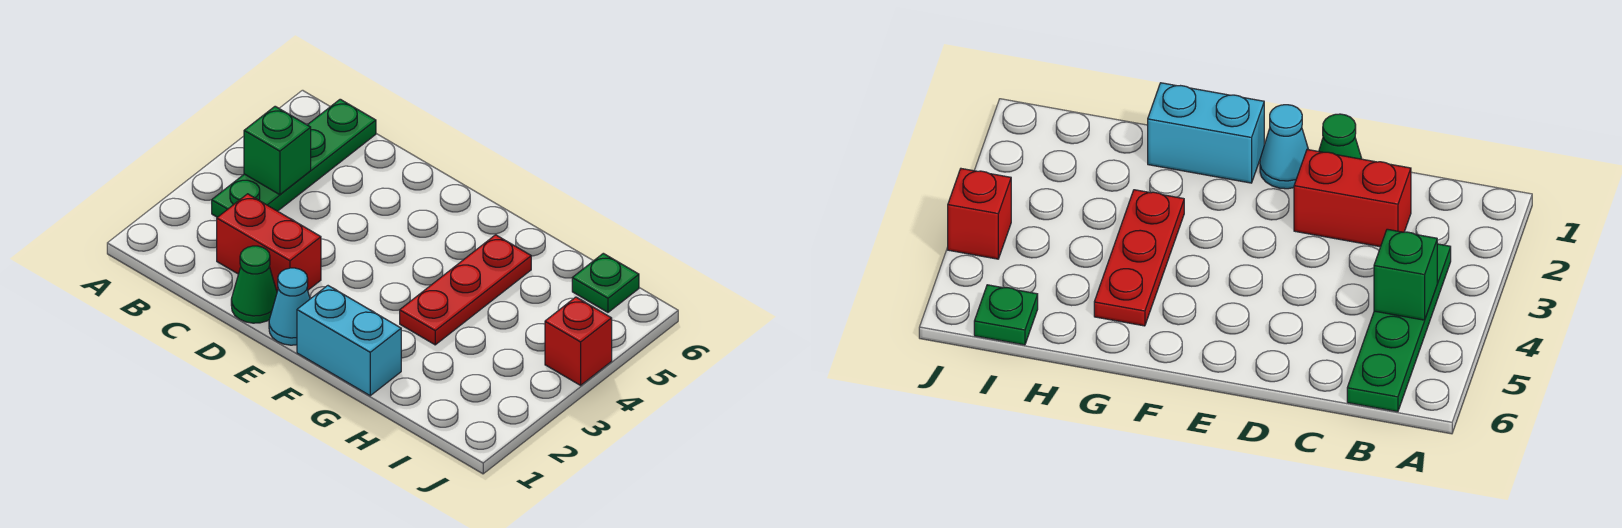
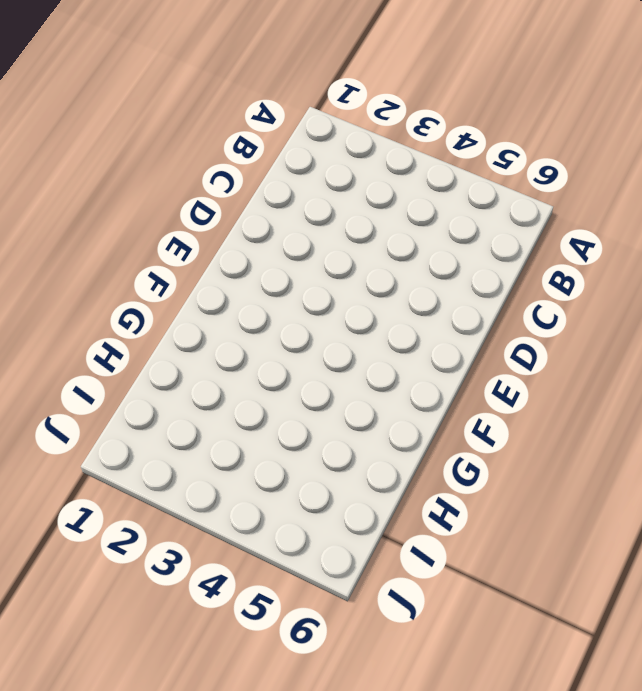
none -> green 1x4 plate [212,99,376,217]
none -> red 1x2 brick [217,194,321,291]

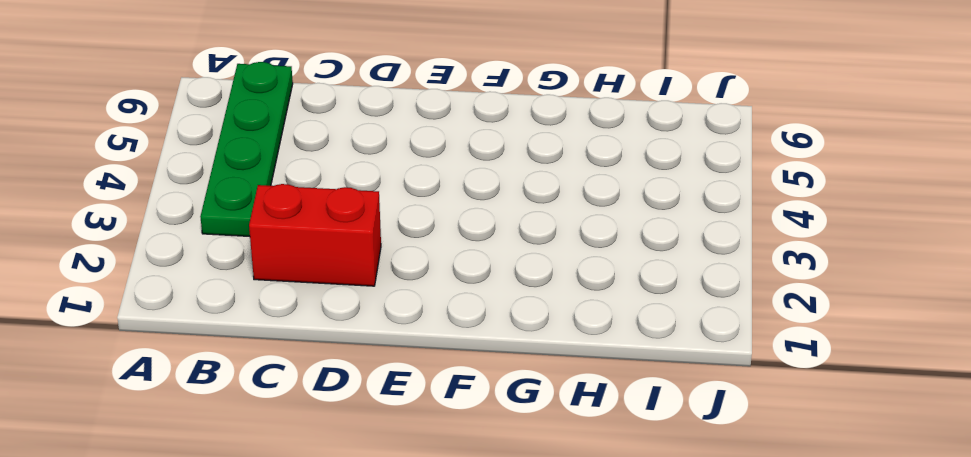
none -> green 1x1 cone [231,246,277,323]
none -> cyan 1x1 cone [269,268,310,345]

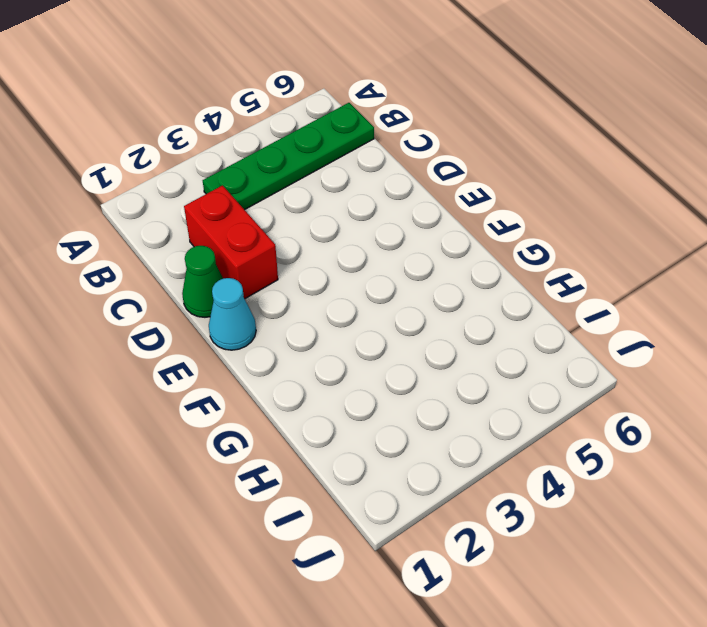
none -> cyan 1x2 brick [297,286,401,396]
none -> red 1x3 plate [400,235,531,345]

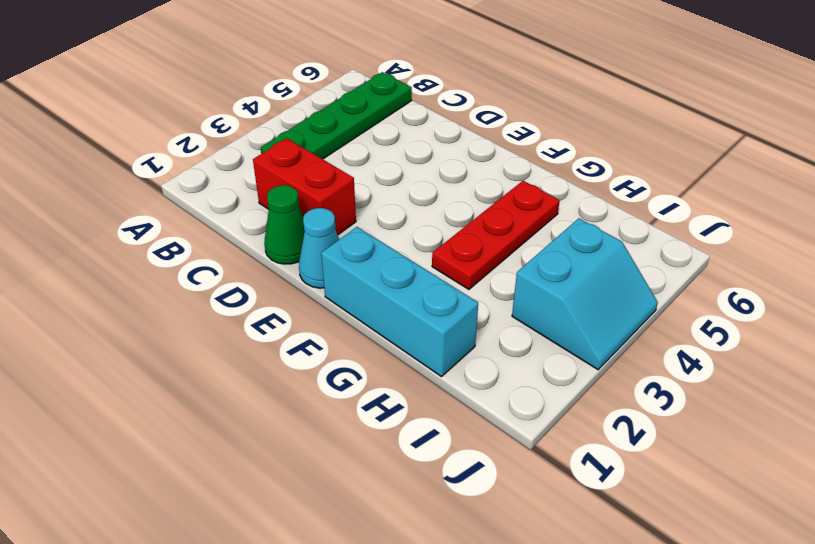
cyan 1x3 brick [321,227,478,377] -> cyan 1x2 brick [297,286,401,396]
cyan 2x2 slope [512,218,658,370] -> red 1x1 brick [545,297,612,385]
none -> green 1x1 plate [572,253,639,312]
none -> green 1x1 brick [244,106,311,195]

